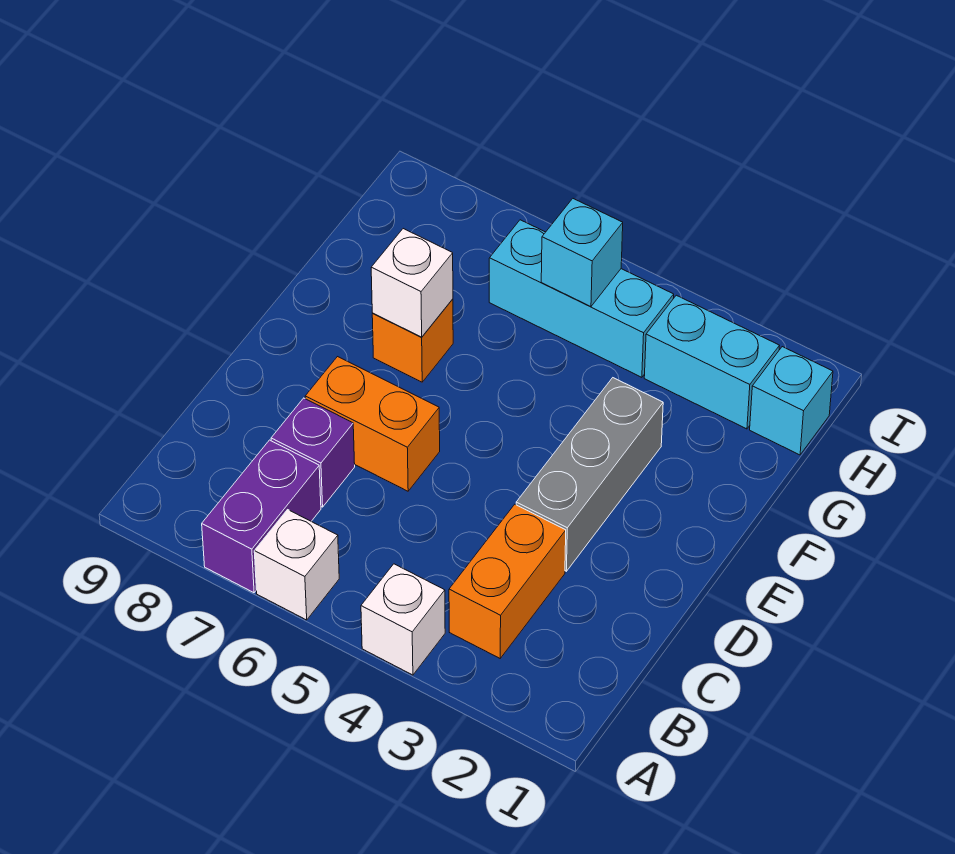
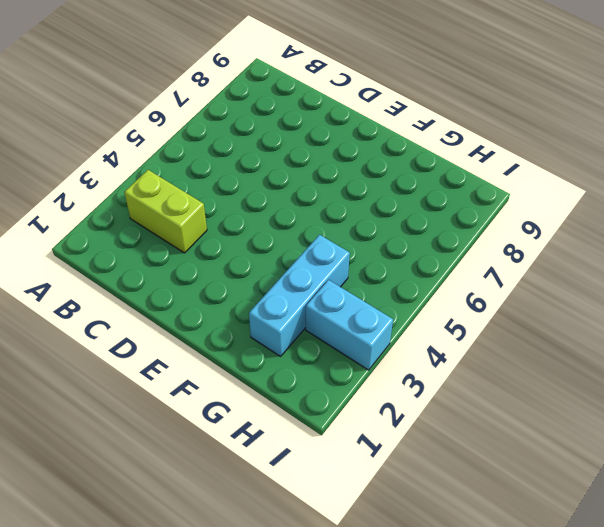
lime 1x2 brick [124,170,207,253] -> orange 1x2 brick [449,505,566,658]
cyan 1x3 brick [249,235,350,356] -> cyan 1x3 brick moved to [489,220,674,377]
cyan 1x2 brick [306,280,393,370] -> cyan 1x2 brick turned to [644,295,779,429]
none -> white 1x1 brick [361,564,445,675]
none -> white 1x1 brick [254,510,339,620]
none -> purple 1x2 brick [202,440,321,593]

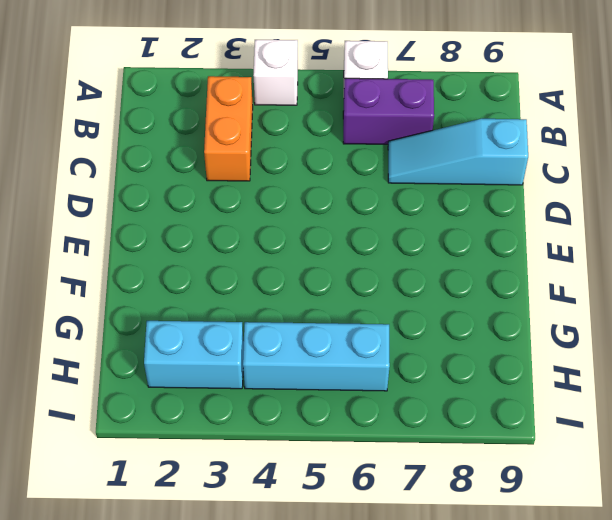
purple 1x2 brick [343,78,434,144] -> purple 1x2 brick turned to [202,440,321,593]
cyan 1x3 slope [388,119,528,185] -> purple 1x1 brick [271,398,355,507]
none -> grey 1x3 brick [516,378,663,571]
none -> orange 1x2 brick [305,357,440,491]
none -> orange 1x1 brick [372,299,453,382]

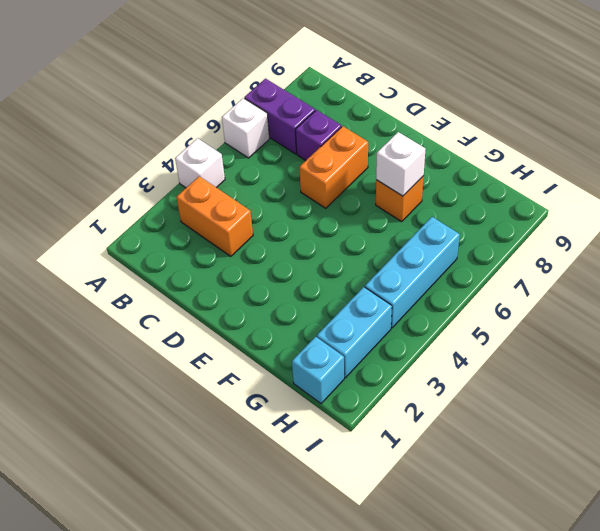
none -> grey 1x3 brick [516,378,663,571]
none -> cyan 1x1 brick [541,199,623,307]

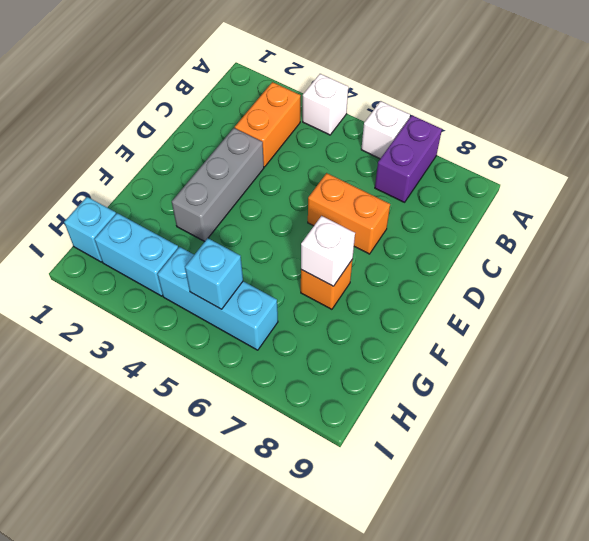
none -> purple 1x1 brick [271,398,355,507]

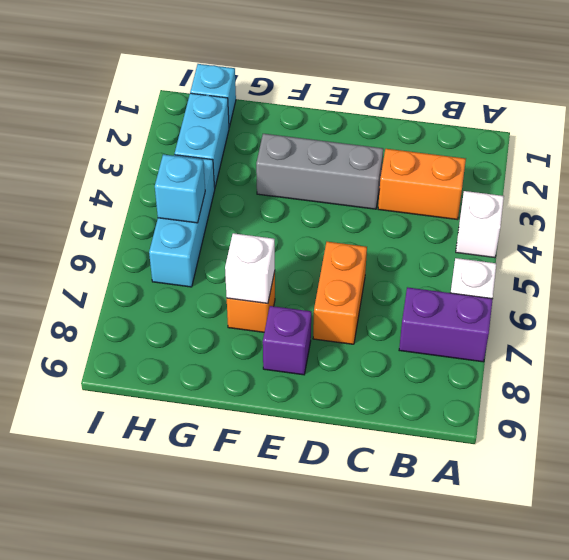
purple 1x1 brick [263,306,311,375] -> purple 1x1 brick moved to [271,398,355,507]

